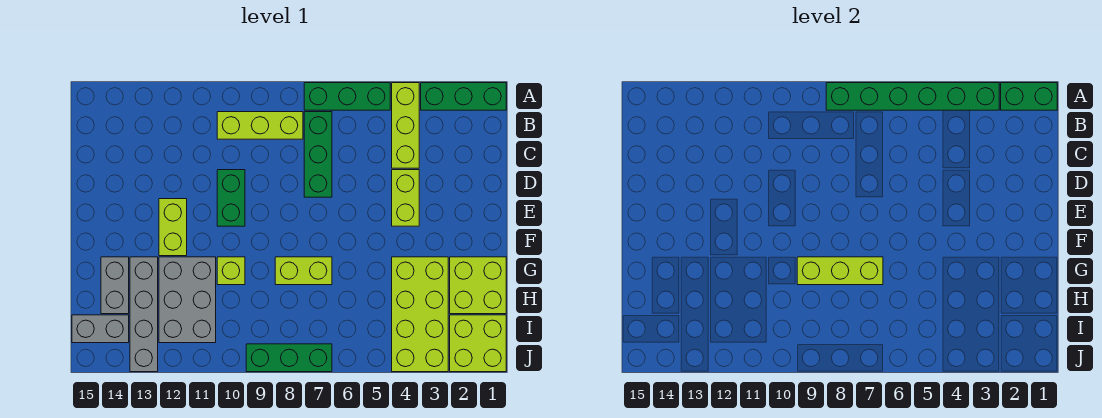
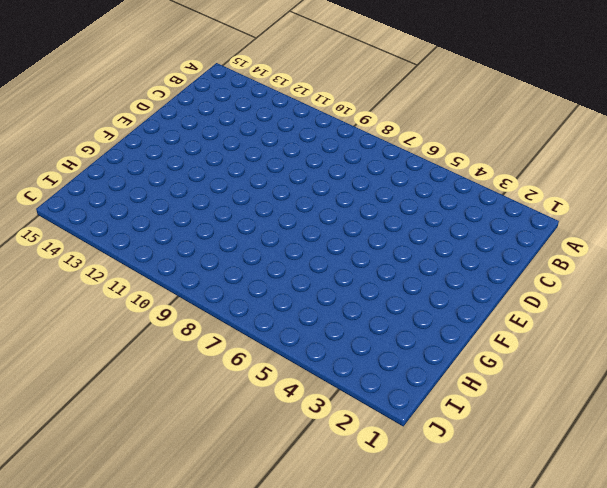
none -> green 1x3 brick [421,83,506,110]
none -> lime 1x3 brick [392,83,419,168]
none -> green 1x3 brick [304,83,390,110]

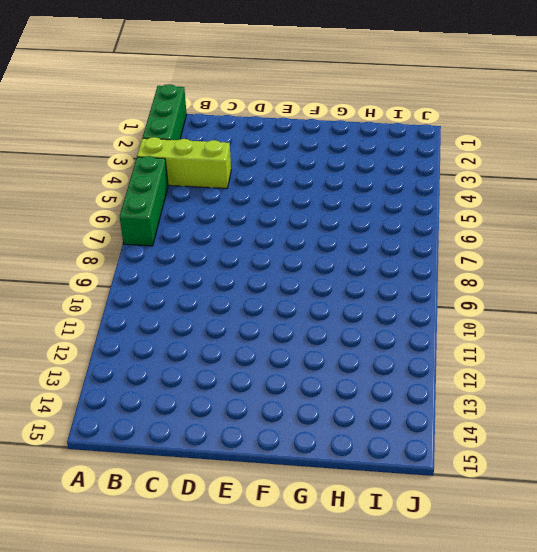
none -> green 1x3 brick [304,112,332,197]
none -> lime 1x3 brick [217,112,303,139]
none -> lime 1x2 brick [392,170,419,226]

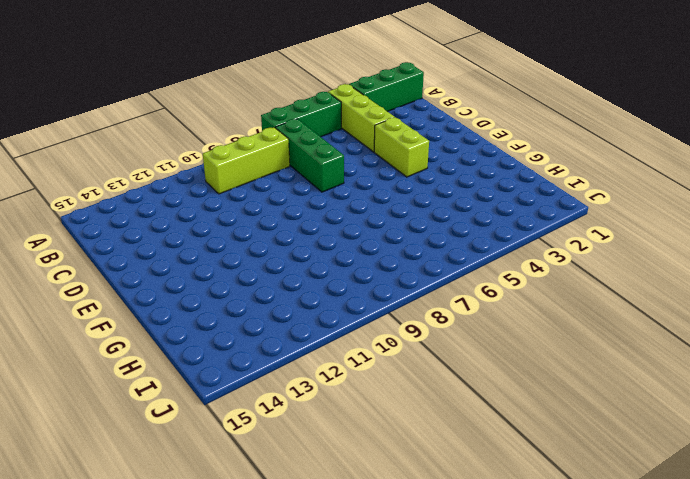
none -> green 1x2 brick [217,170,245,226]
none -> lime 1x2 brick [159,199,187,256]
none -> lime 2x2 brick [450,257,506,314]

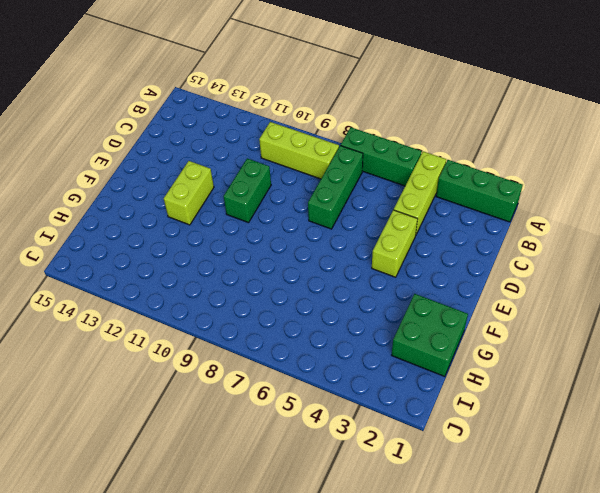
green 2x2 brick [392,294,468,377] -> lime 2x2 brick [450,257,506,314]
none -> lime 2x4 brick [392,257,448,372]
none -> lime 1x2 brick [275,257,332,285]
none -> lime 1x1 brick [217,257,245,285]

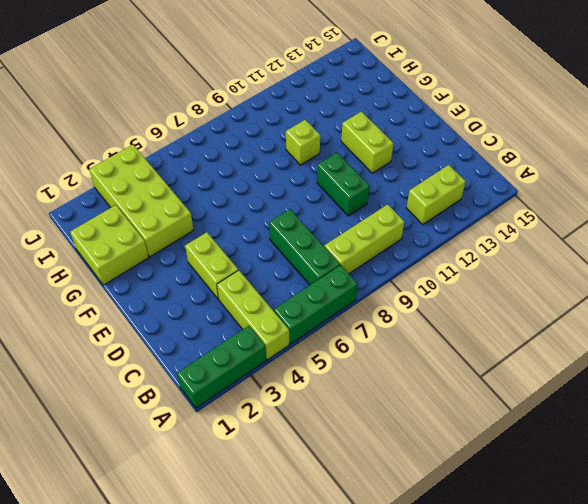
lime 1x2 brick [406,165,466,225] -> lime 1x2 brick moved to [275,257,332,285]
none -> grey 2x3 brick [159,257,216,343]
none -> grey 1x4 brick [130,257,158,372]
none -> grey 1x2 brick [101,257,129,314]

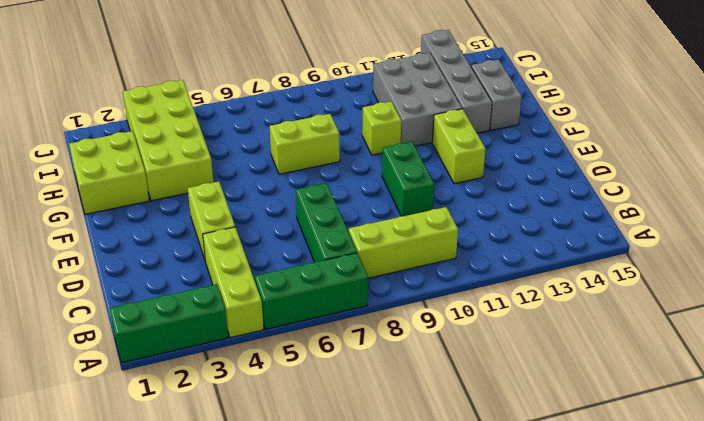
none -> lime 2x2 brick [450,315,506,372]
none -> grey 1x2 brick [72,315,129,343]
none -> green 1x3 brick [246,344,332,372]

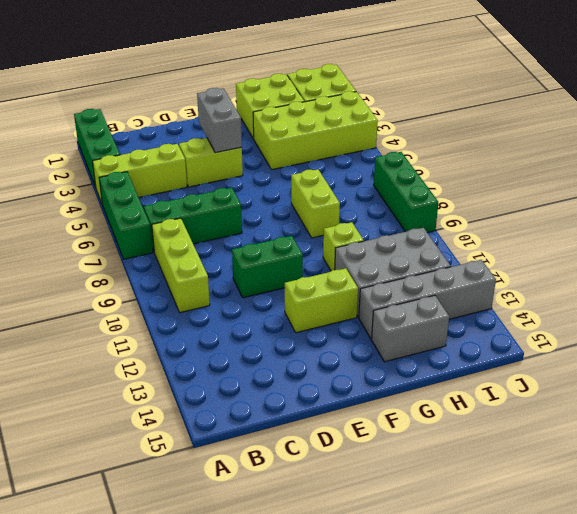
grey 1x2 brick [197,88,242,153] -> grey 1x2 brick moved to [72,315,129,343]
none -> green 1x2 brick [1001,83,1057,110]
none -> green 1x6 brick [826,83,999,110]
none -> lime 1x3 brick [797,257,883,285]

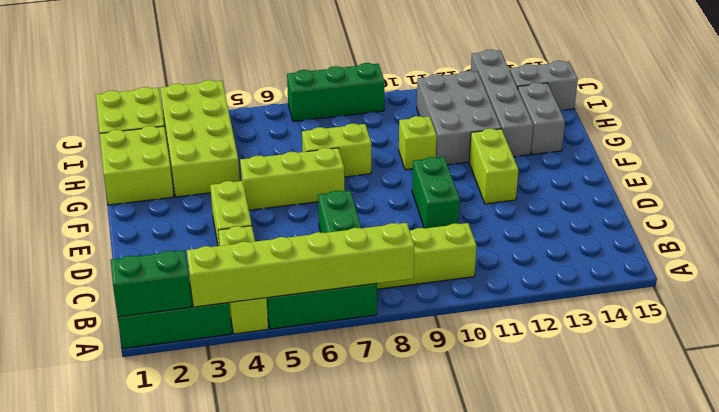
lime 1x6 brick [187,223,414,307] -> green 1x6 brick [826,83,999,110]
lime 1x3 brick [240,148,345,210] -> lime 1x3 brick moved to [797,257,883,285]

